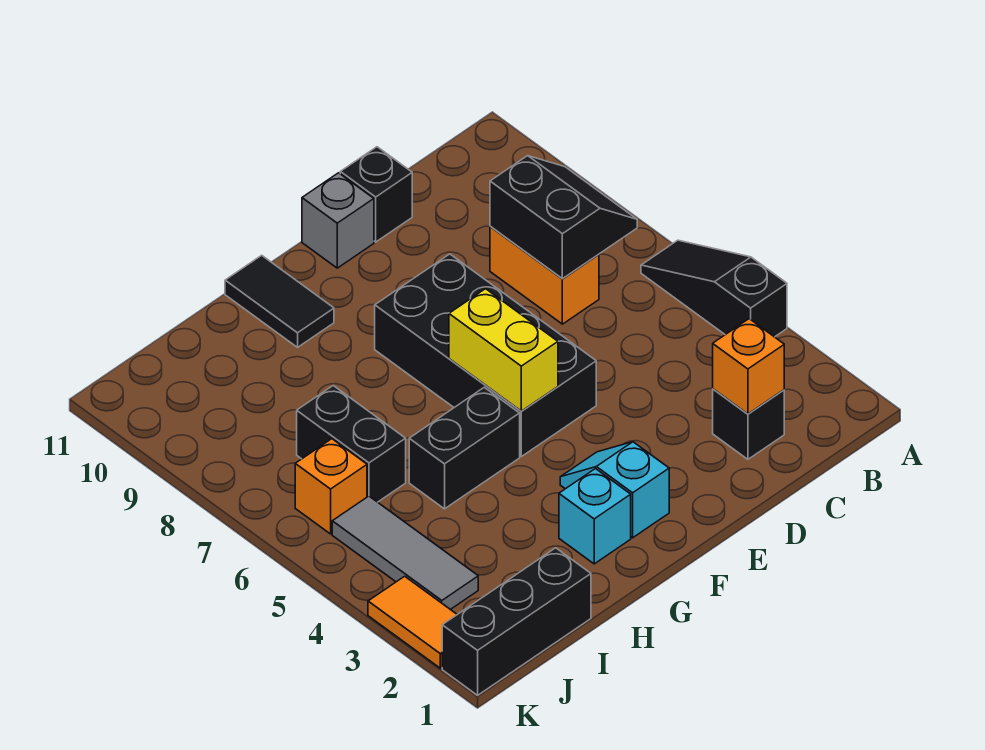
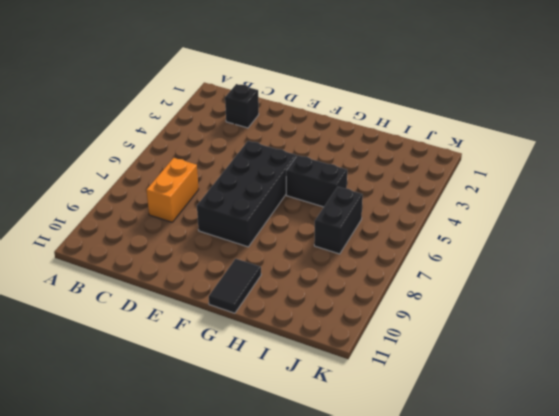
none -> black 1x3 slope [641,240,787,337]
none -> black 1x1 brick [340,147,412,242]
none -> grey 1x1 brick [302,173,374,268]

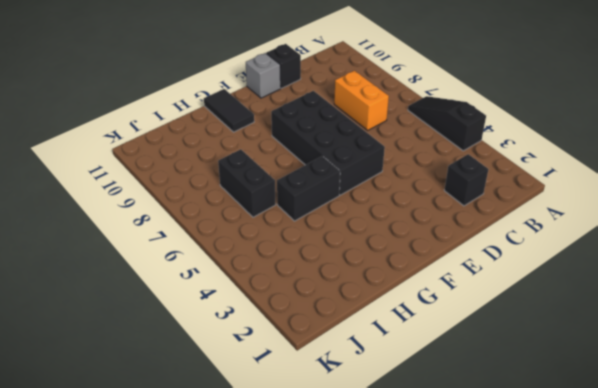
none -> cyan 1x2 slope [560,442,669,538]
none -> cyan 1x1 brick [559,469,631,564]
none -> black 1x3 brick [442,548,591,695]

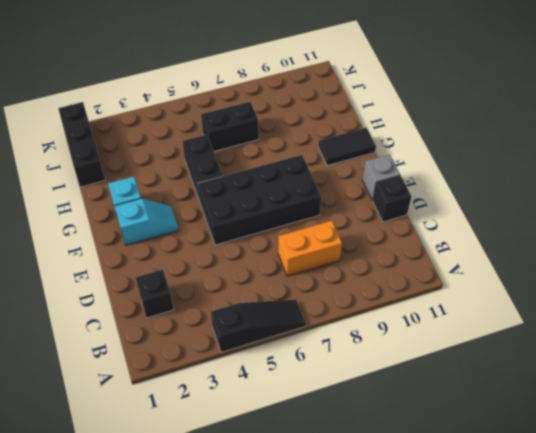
none -> grey 1x3 tile [332,496,478,609]
none -> orange 1x1 brick [295,439,367,534]
none -> orange 1x2 tile [368,576,457,668]

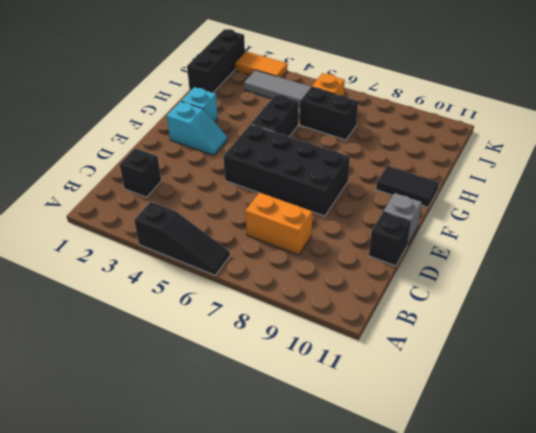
none -> black 2x2 slope [490,156,637,279]
none -> orange 1x1 brick [713,319,784,414]
none -> yellow 1x2 brick [449,289,558,411]

